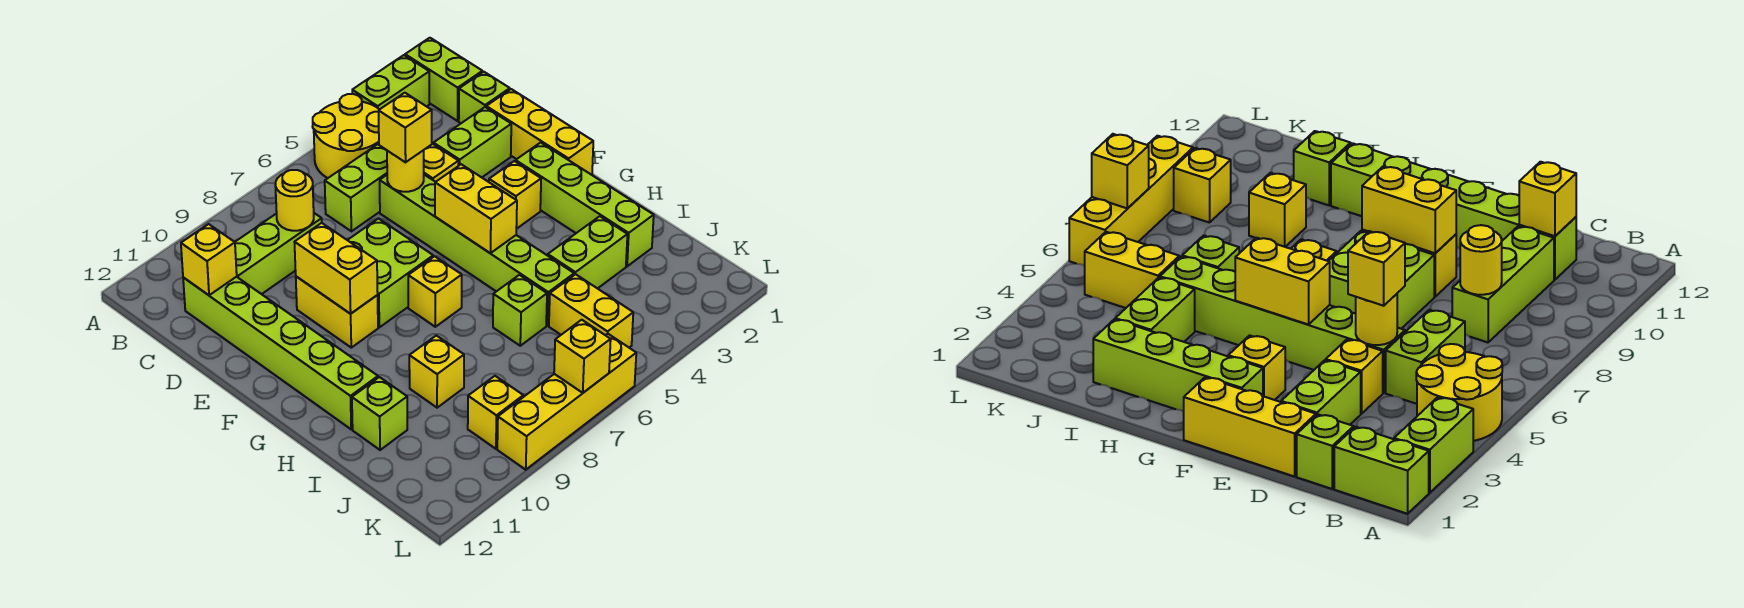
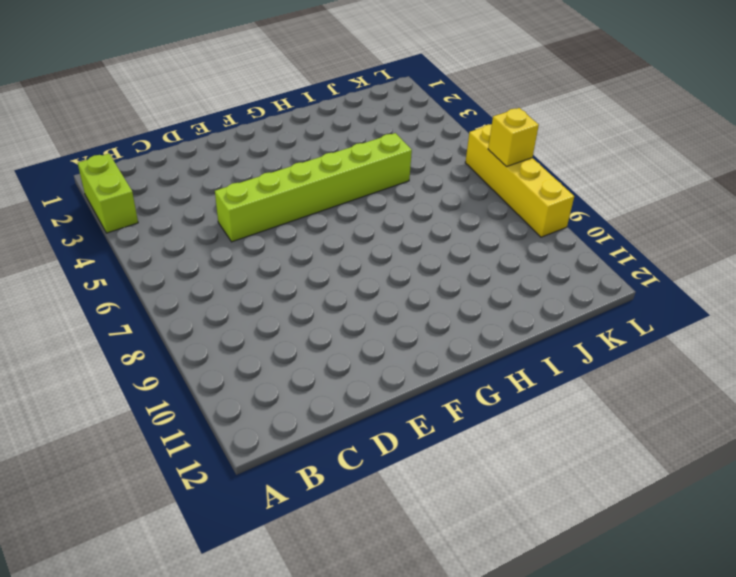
none -> lime 1x2 brick [405,38,482,121]
none -> yellow 2x2 round brick [313,94,380,178]
none -> lime 1x1 brick [459,72,510,123]
none -> lime 1x2 brick [325,144,387,231]

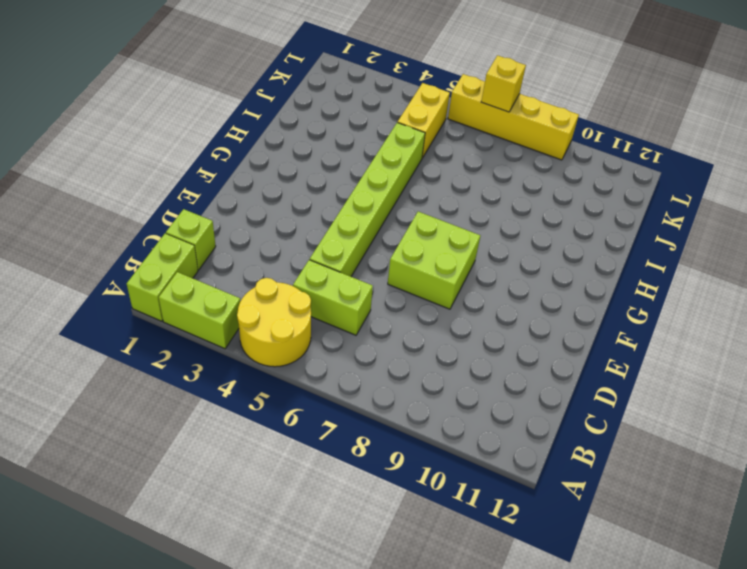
none -> lime 1x3 brick [235,213,322,294]
none -> lime 1x6 brick [183,277,378,429]
none -> yellow 1x3 brick [486,89,593,175]
none -> lime 1x2 brick [433,107,511,177]

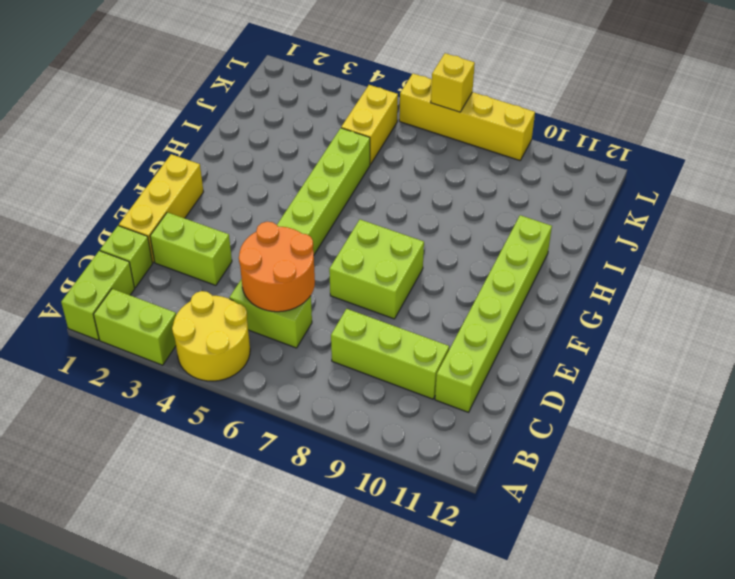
orange 2x2 round brick [239,222,315,312] -> yellow 1x1 round brick [387,150,424,192]
none -> yellow 1x1 brick [424,144,459,182]
none -> yellow 1x2 brick [296,276,378,348]
none -> lime 1x4 brick [516,142,654,266]
none -> yellow 1x1 brick [489,161,541,229]

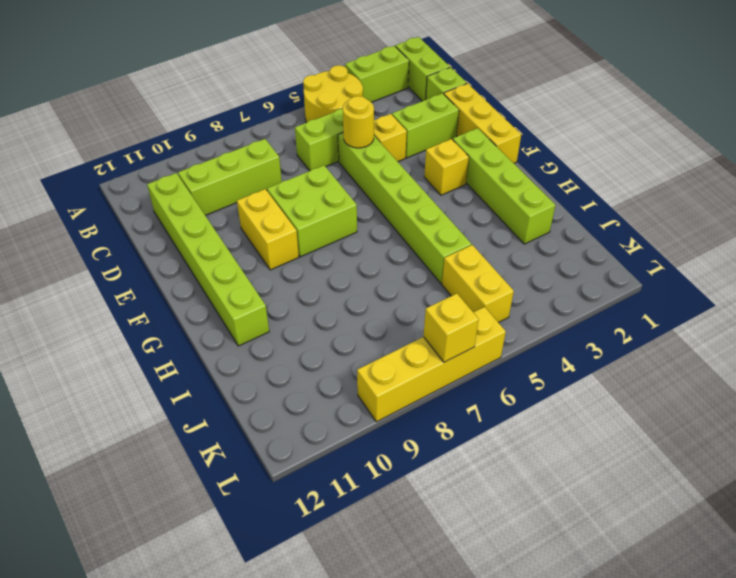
none -> yellow 1x1 brick [408,256,462,327]
none -> lime 1x2 brick [548,216,627,289]
none -> lime 1x1 brick [493,275,547,346]
none -> yellow 1x1 brick [409,335,464,408]

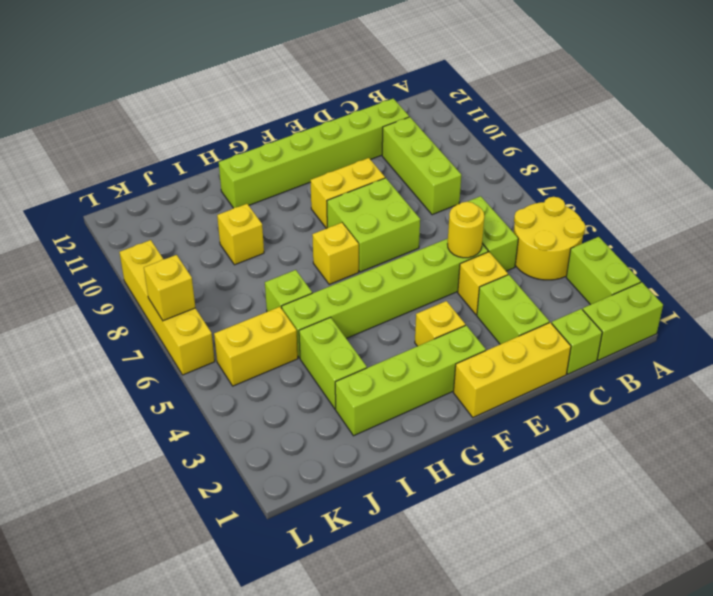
none -> lime 1x1 brick [352,377,407,450]
none -> yellow 1x1 brick [468,376,523,449]
none -> yellow 1x1 round brick [275,170,314,231]
none -> yellow 1x1 brick [181,224,237,295]

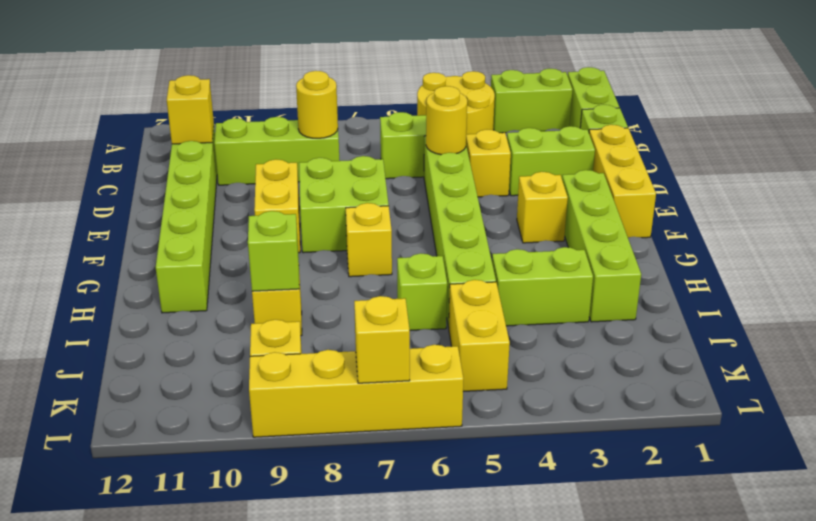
lime 1x1 brick [248,211,299,291] -> lime 1x1 brick moved to [352,377,407,450]
none -> yellow 1x2 brick [294,223,378,314]
none -> yellow 1x2 brick [435,164,517,253]
none -> yellow 1x1 brick [379,93,432,162]

